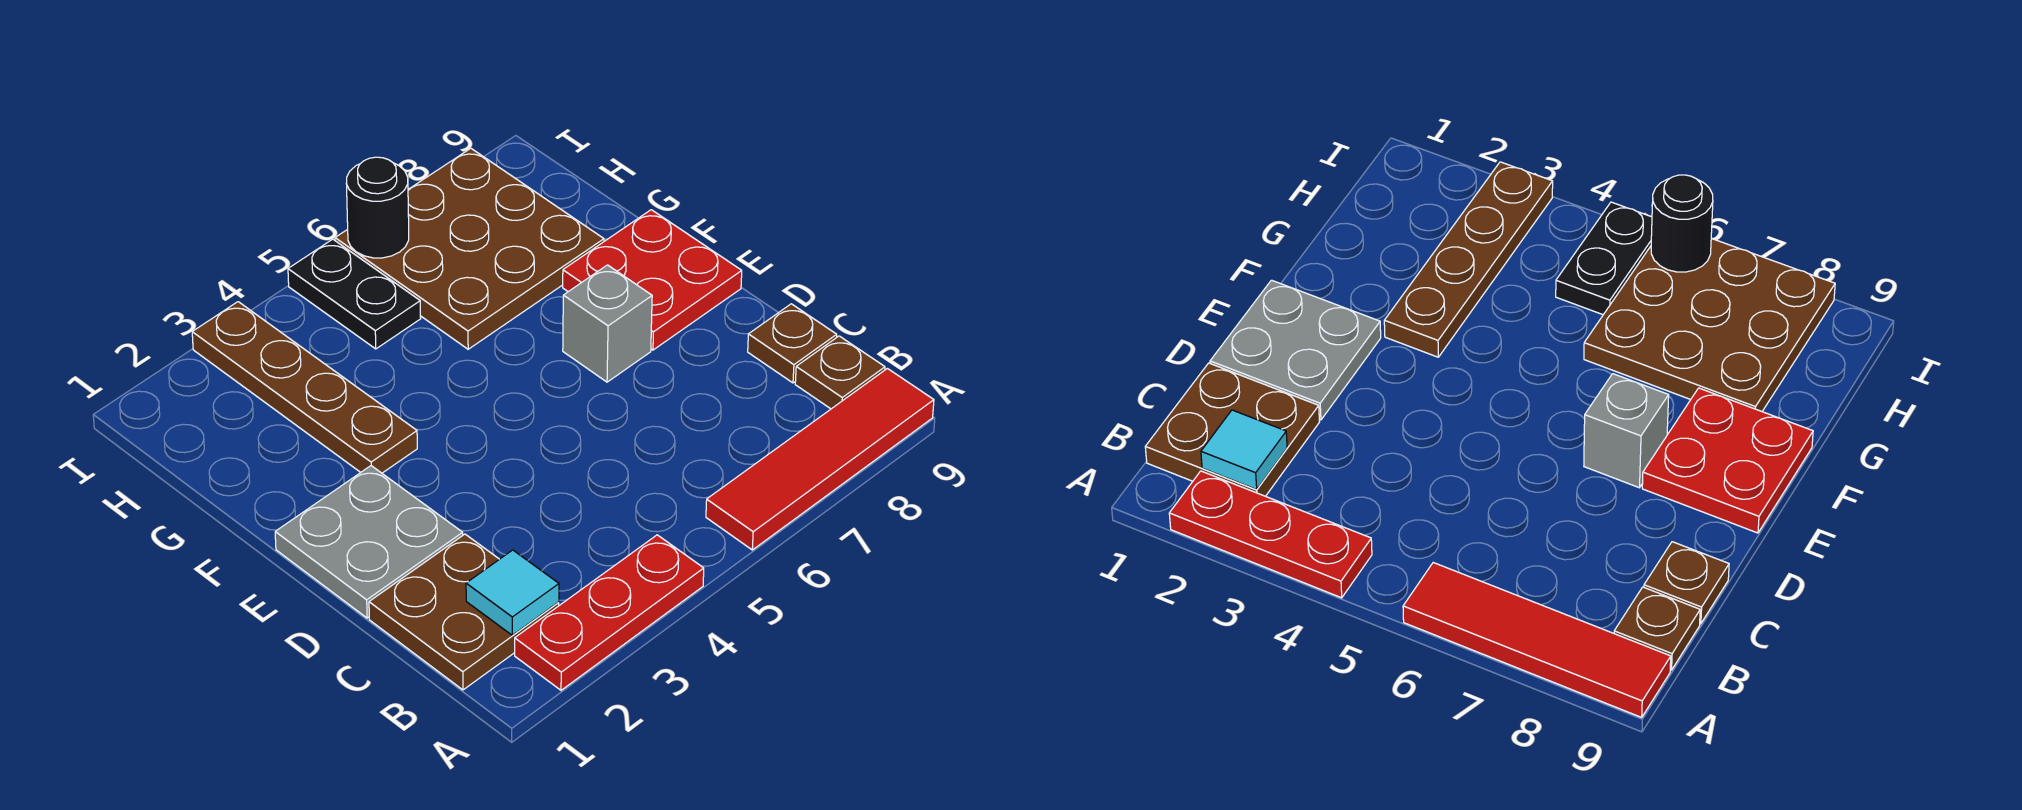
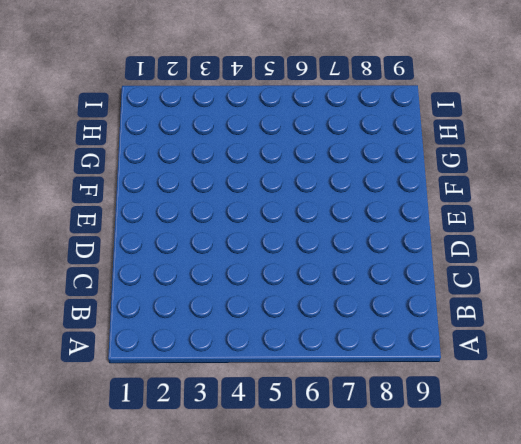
none -> red 1x3 plate [515,535,704,690]
none -> red 1x4 tile [706,369,934,550]
none -> brown 2x2 plate [369,534,559,690]

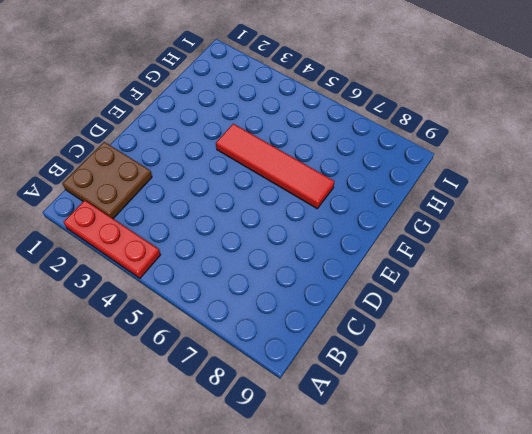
red 1x4 tile [216,124,335,208] -> red 1x4 tile moved to [706,369,934,550]
none -> brown 1x1 plate [795,336,885,409]
none -> brown 1x1 plate [748,304,837,383]
none -> grey 2x2 plate [275,466,463,618]

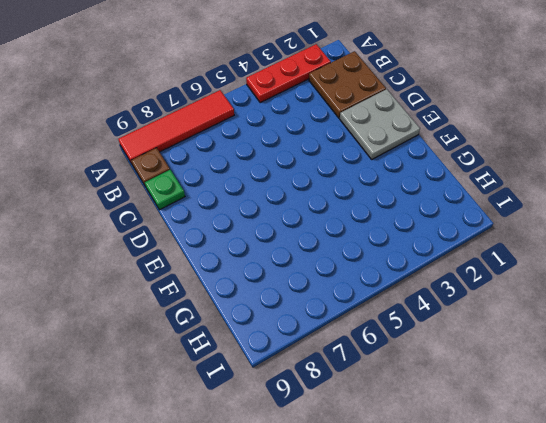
green 1x1 plate [145,170,185,210] -> brown 1x1 plate [748,304,837,383]
none -> grey 1x1 brick [563,265,652,382]
none -> red 2x2 plate [563,210,742,350]
none -> brown 1x4 plate [192,302,417,473]

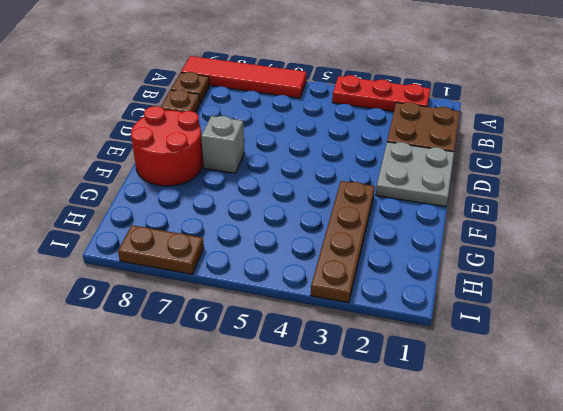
red 2x2 round brick [131,106,203,186] -> red 2x2 plate [563,210,742,350]
brown 1x2 plate [118,225,204,274] -> brown 3x3 plate [335,148,604,349]
none -> black 1x2 plate [288,239,421,349]
none -> cyan 1x1 tile [466,550,559,635]
none -> black 1x1 round brick [346,157,409,258]

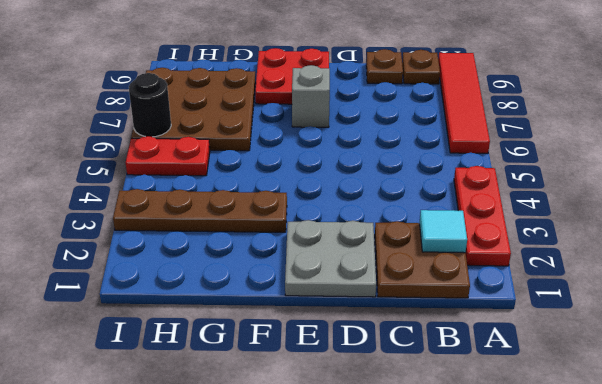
red 1x2 plate [126,136,210,176] -> black 1x2 plate [288,239,421,349]

